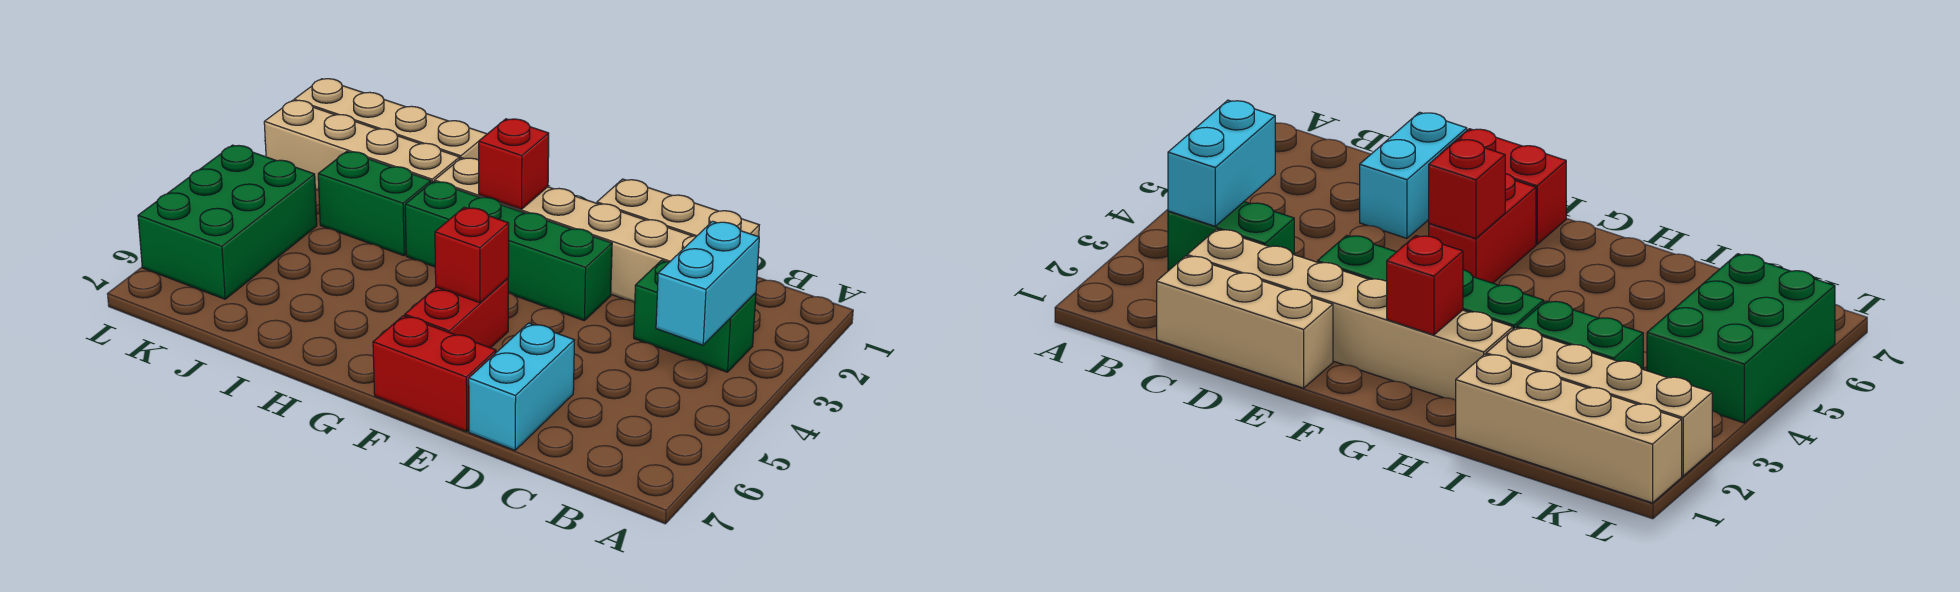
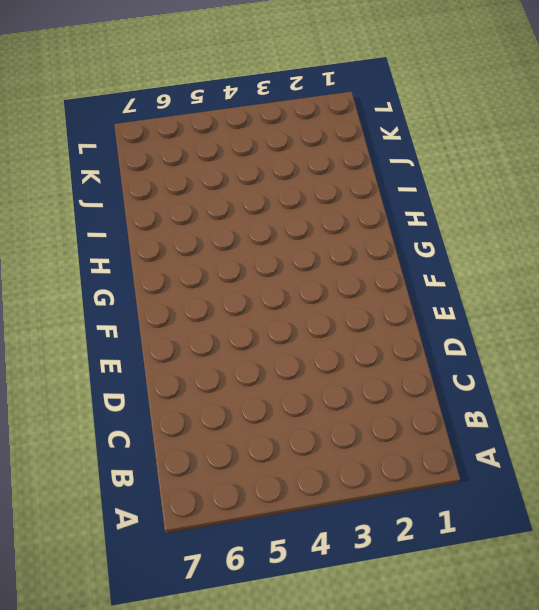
none -> green 1x2 brick [634,260,756,372]
none -> tan 1x3 brick [597,179,759,237]
none -> tan 1x6 brick [435,158,696,302]

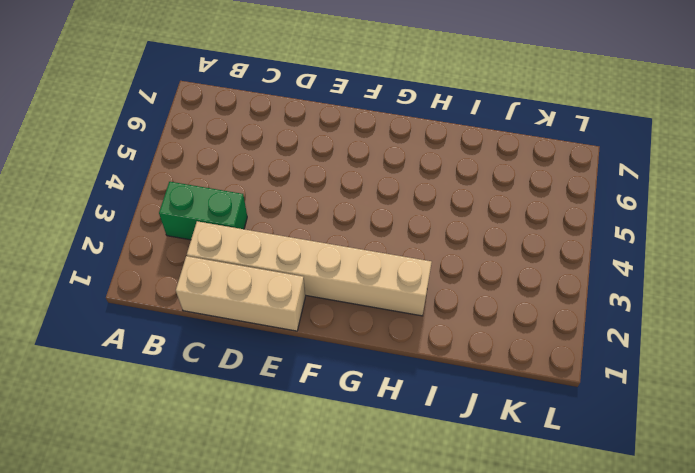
none -> cyan 1x2 brick [469,323,574,450]
none -> green 1x4 brick [405,181,612,320]
none -> red 1x2 brick [373,316,496,432]

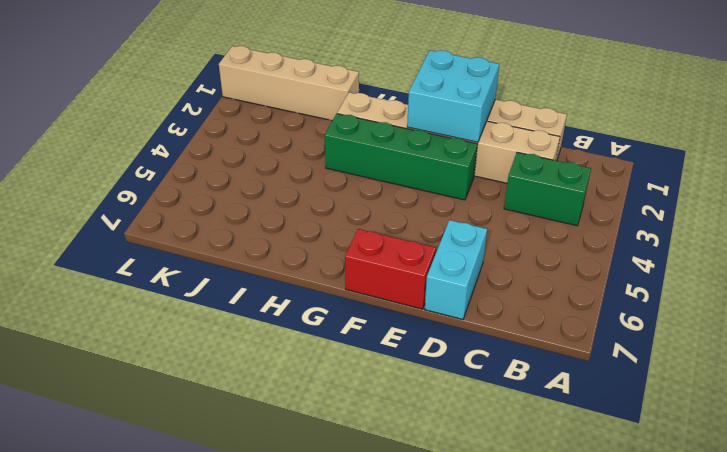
cyan 2x2 brick [407,50,499,142] -> none
none -> red 1x2 brick [405,279,508,348]
none -> tan 1x4 brick [264,100,460,190]
none -> green 1x2 brick [318,152,431,256]

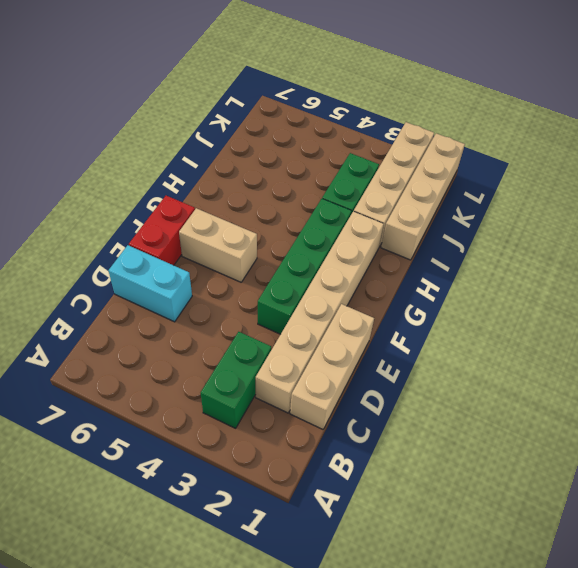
tan 1x2 brick [179,208,257,282] -> red 1x2 brick [405,279,508,348]
none -> green 2x3 brick [138,145,317,299]
none -> cyan 1x2 brick [656,221,759,345]
none -> red 1x1 brick [435,207,509,303]

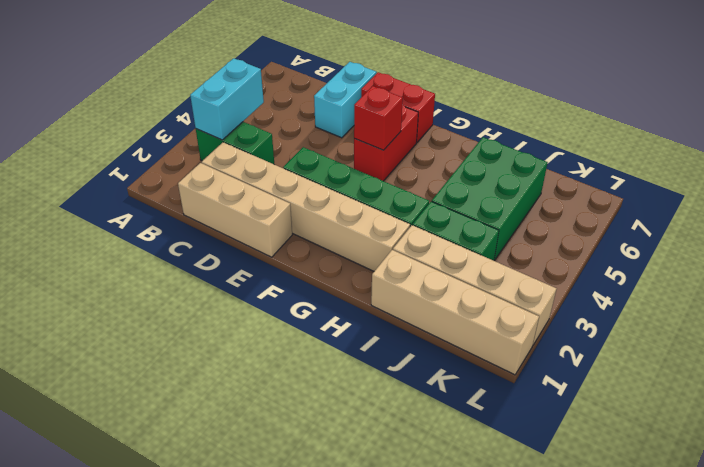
green 2x3 brick [432,137,548,260] -> green 2x3 brick moved to [138,145,317,299]
none -> red 1x1 brick [479,119,549,209]

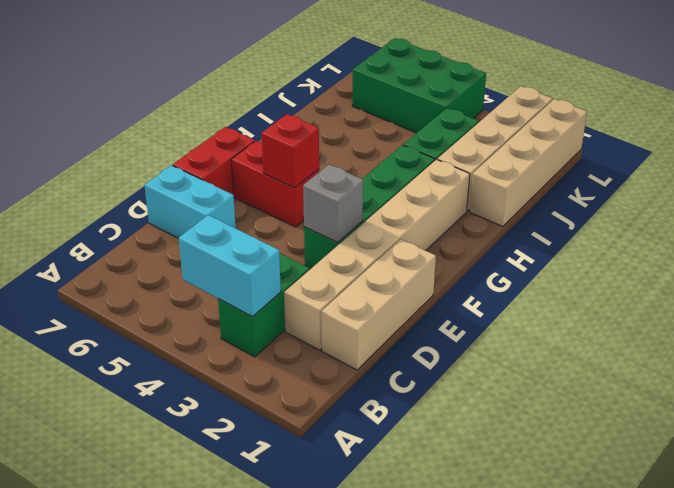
grey 1x1 brick [303,165,363,243] -> none
none -> red 1x1 brick [479,119,549,209]

